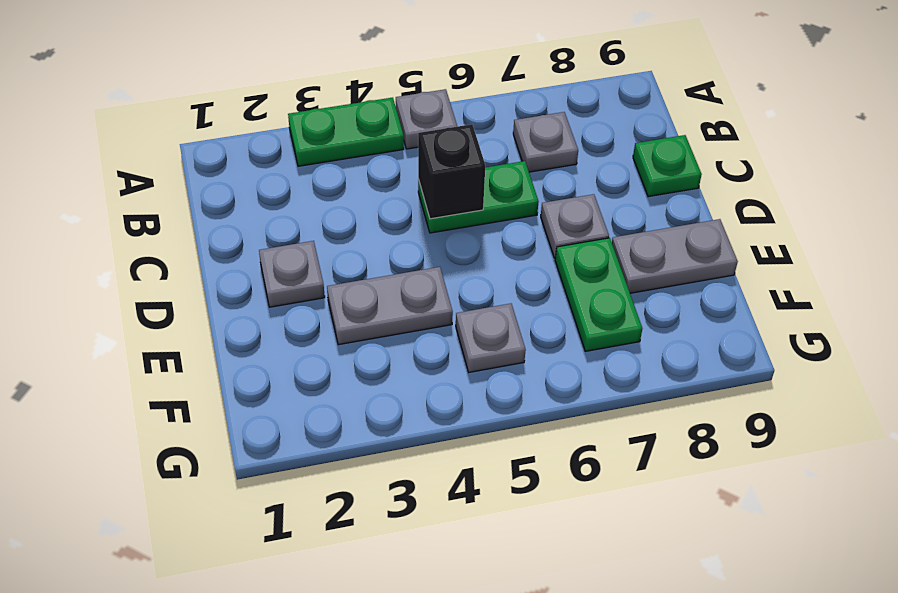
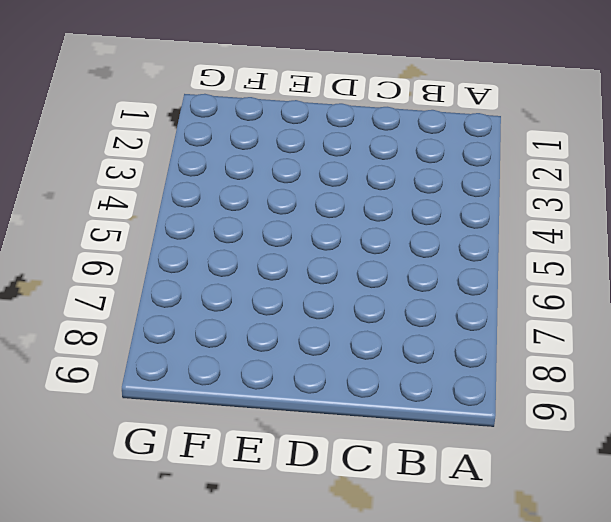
none -> green 1x2 plate [288,98,404,166]
none -> grey 1x1 plate [396,89,457,149]
none -> grey 1x1 plate [513,112,578,172]

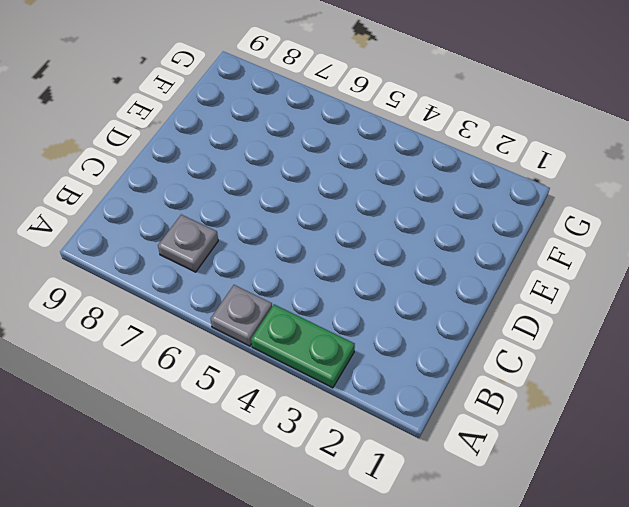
none -> green 1x2 plate [418,161,539,233]
none -> green 1x1 plate [633,135,702,197]
none -> grey 1x1 plate [259,241,325,307]

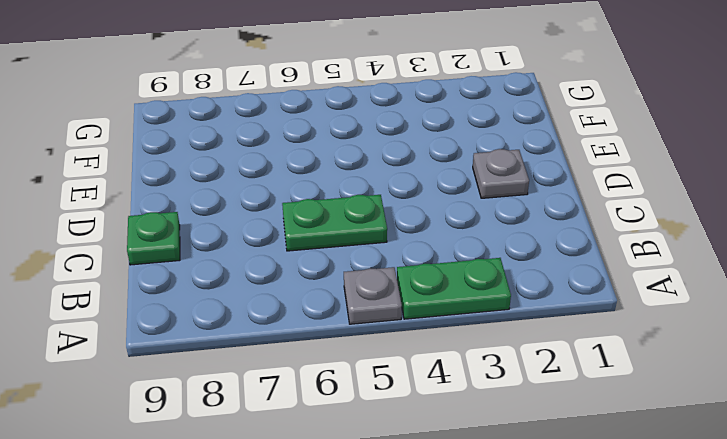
none -> grey 1x1 plate [513,112,578,172]
none -> grey 1x1 plate [541,194,609,258]
none -> grey 1x2 plate [327,267,453,345]

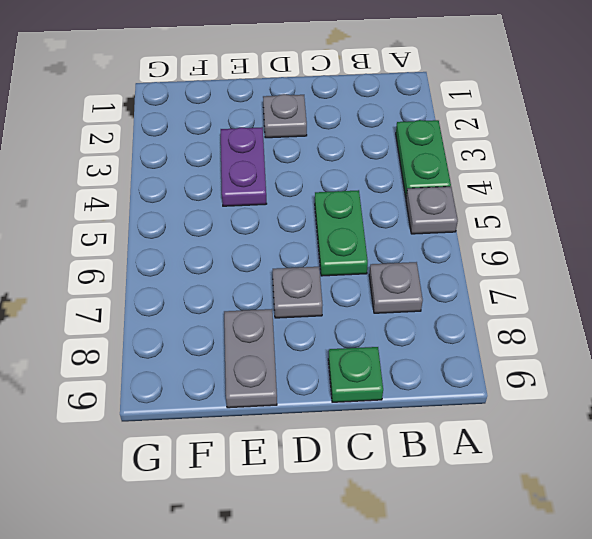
purple 1x2 plate [221,127,267,206] -> grey 1x2 plate [327,267,453,345]
none -> green 1x2 plate [555,238,642,351]
none -> grey 1x1 plate [456,304,526,372]
none -> black 1x1 brick [418,124,485,219]

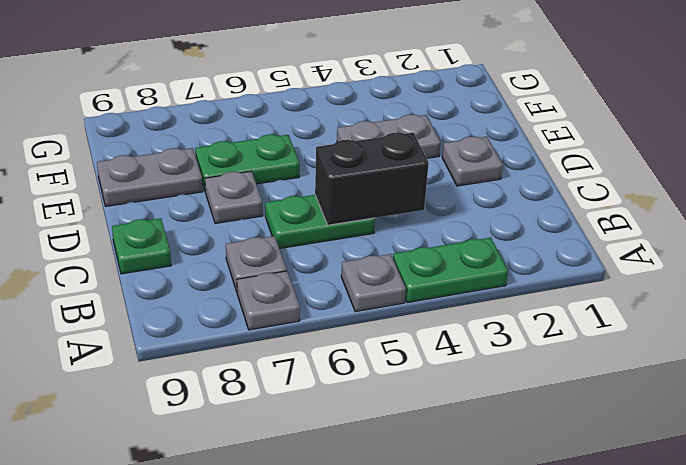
grey 1x1 plate [237,271,300,330] -> grey 1x1 plate moved to [456,304,526,372]
black 1x2 brick [315,132,429,225] -> black 1x1 brick [418,124,485,219]
green 1x2 plate [195,134,300,190] -> green 1x2 plate turned to [555,238,642,351]

